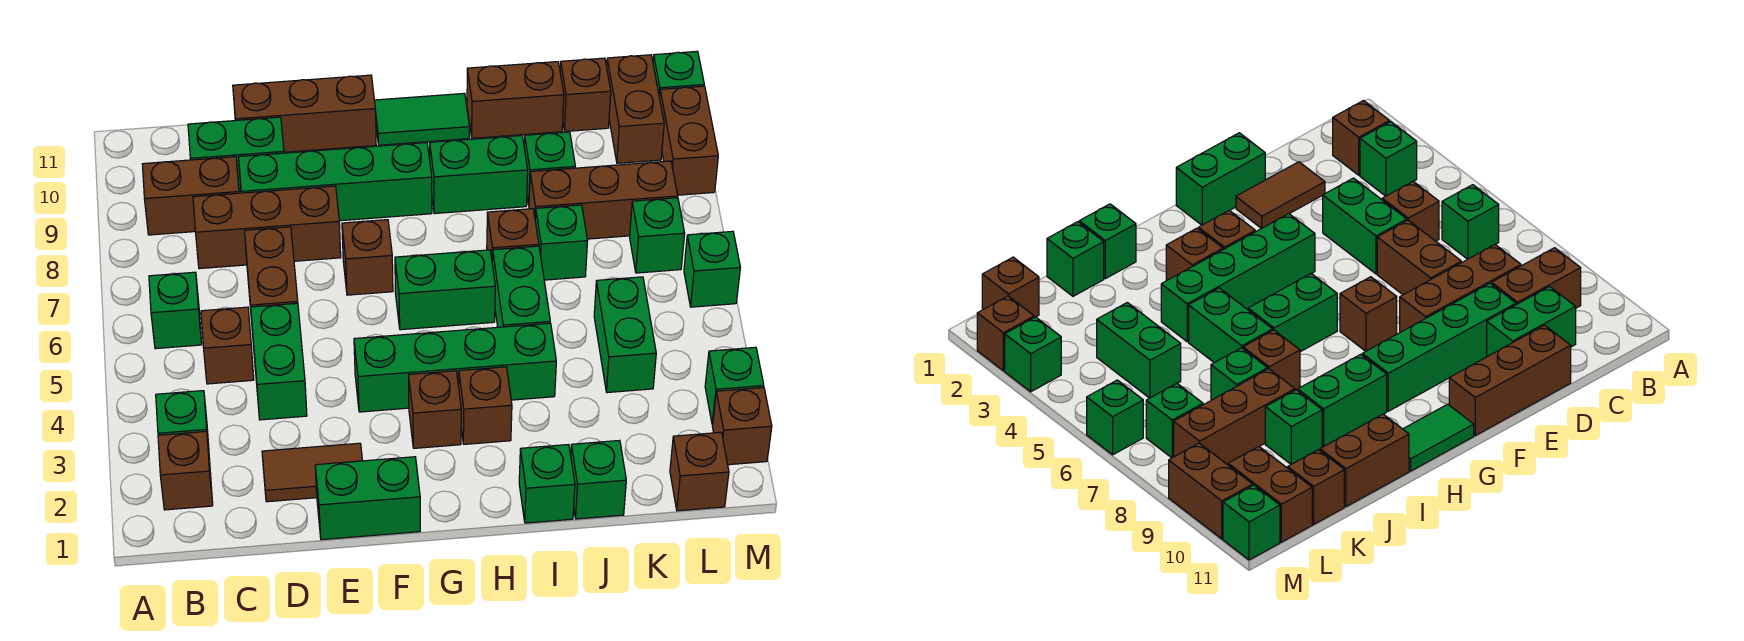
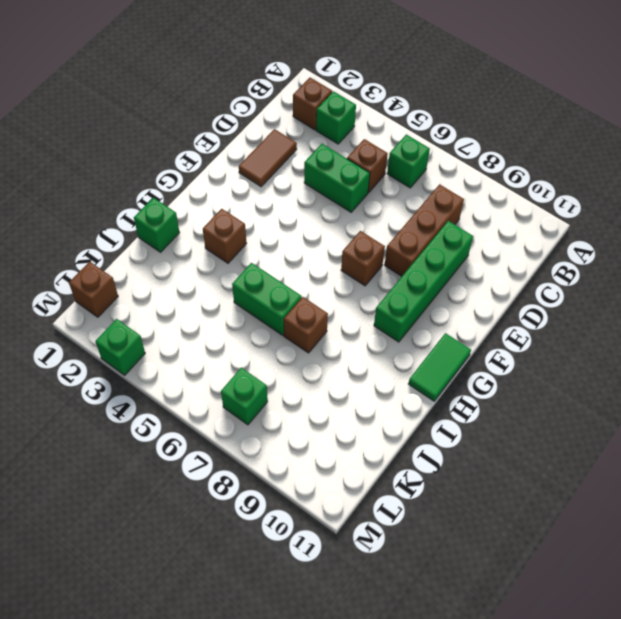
none -> brown 1x2 brick [142,157,239,235]
none -> green 1x2 brick [188,117,284,192]
none -> brown 1x2 brick [245,227,298,334]
none -> brown 1x3 brick [233,75,376,152]

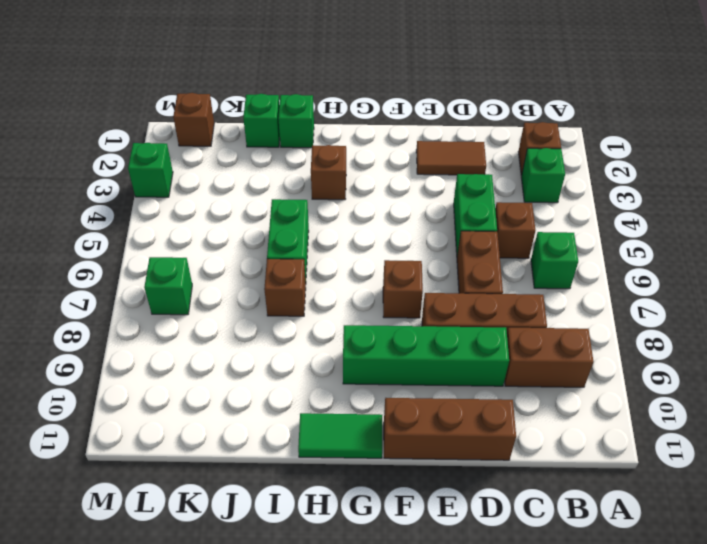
none -> green 1x2 brick [188,117,284,192]
none -> green 1x2 brick [315,457,420,540]
none -> green 1x4 brick [354,323,556,412]
none -> brown 1x1 brick [409,371,461,448]

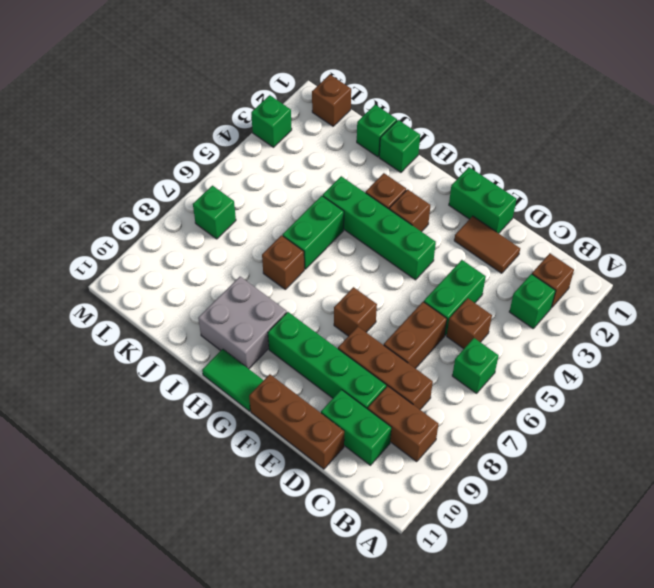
grey 2x2 brick [198,277,287,369] -> green 1x2 brick [430,136,528,214]
none -> green 1x2 brick [395,250,495,330]
none -> brown 1x2 brick [467,62,564,138]
none -> green 1x1 brick [535,205,587,280]
none -> brown 1x3 brick [529,161,678,239]

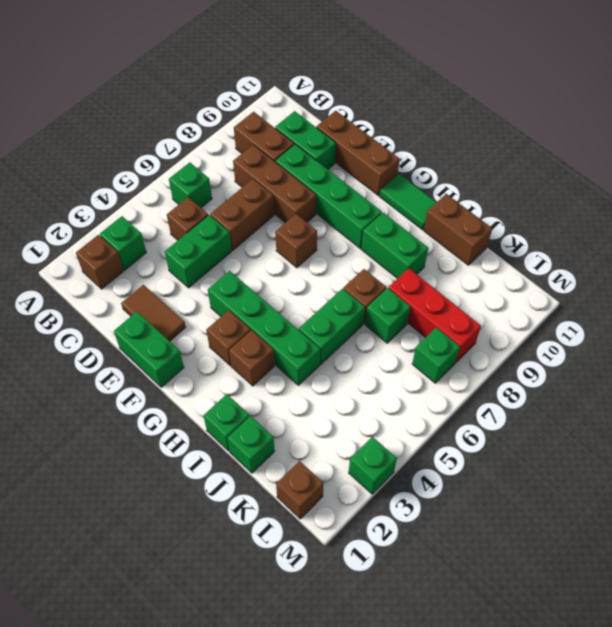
red 1x3 brick [388,268,481,362] -> brown 1x3 brick [529,161,678,239]
none -> green 1x2 brick [395,250,495,330]
none -> green 1x1 brick [524,132,575,205]
none -> green 1x2 brick [594,277,656,393]
none -> brown 1x1 brick [560,58,611,131]

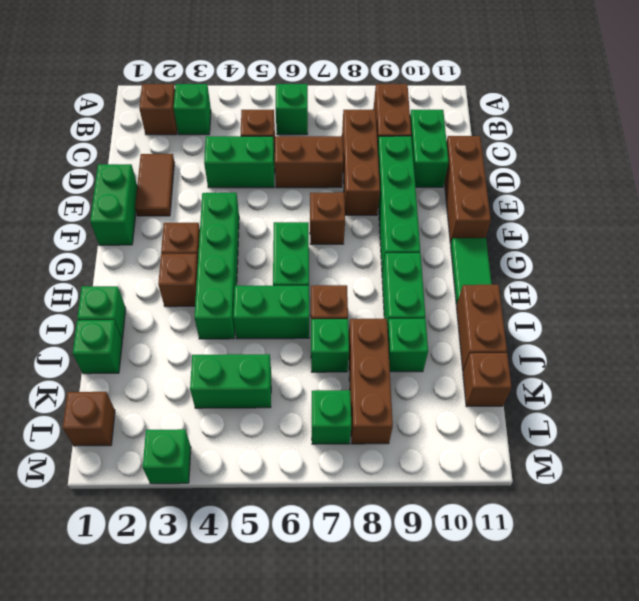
none -> brown 1x2 brick [607,55,664,163]
none -> brown 1x1 brick [712,387,772,465]
none -> green 1x1 brick [684,231,740,307]
none -> brown 1x2 brick [660,86,718,195]

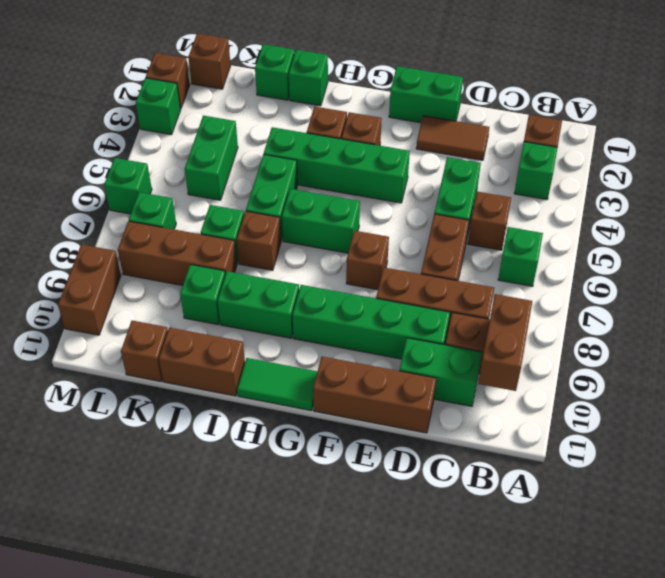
brown 1x2 brick [478,294,532,391] -> brown 1x2 brick moved to [607,55,664,163]
none -> green 1x1 brick [653,51,704,98]

